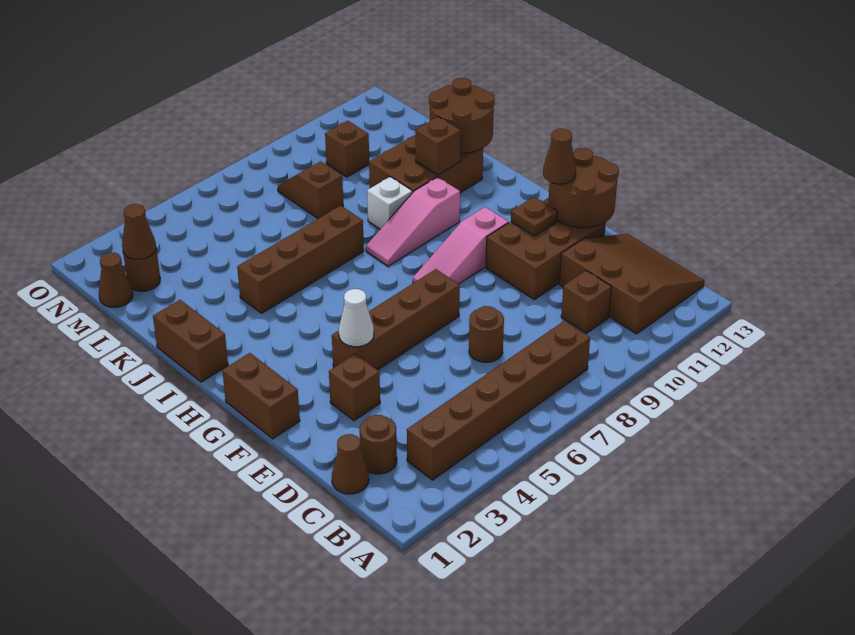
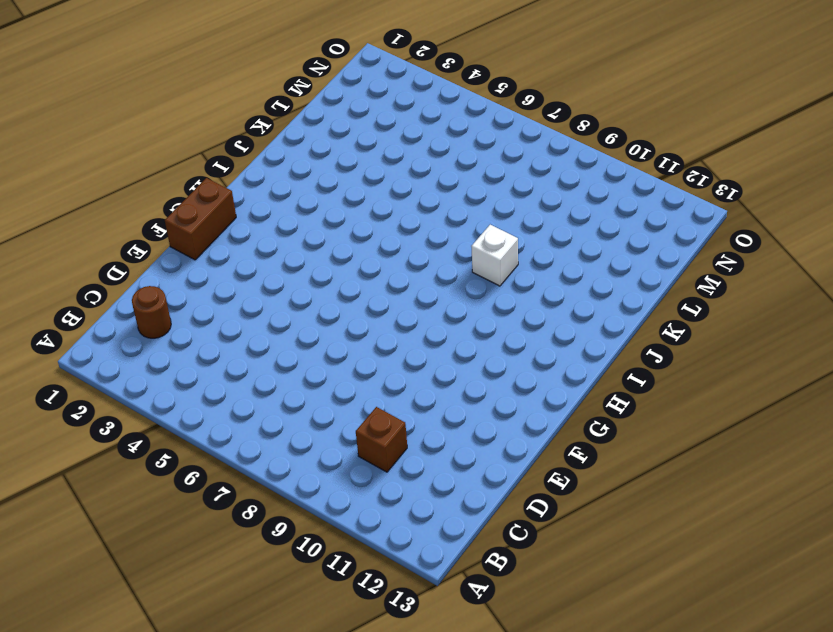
none -> brown 1x6 brick [407,321,590,480]
none -> brown 3x3 slope [559,234,704,334]
none -> brown 1x1 cone [332,434,369,494]

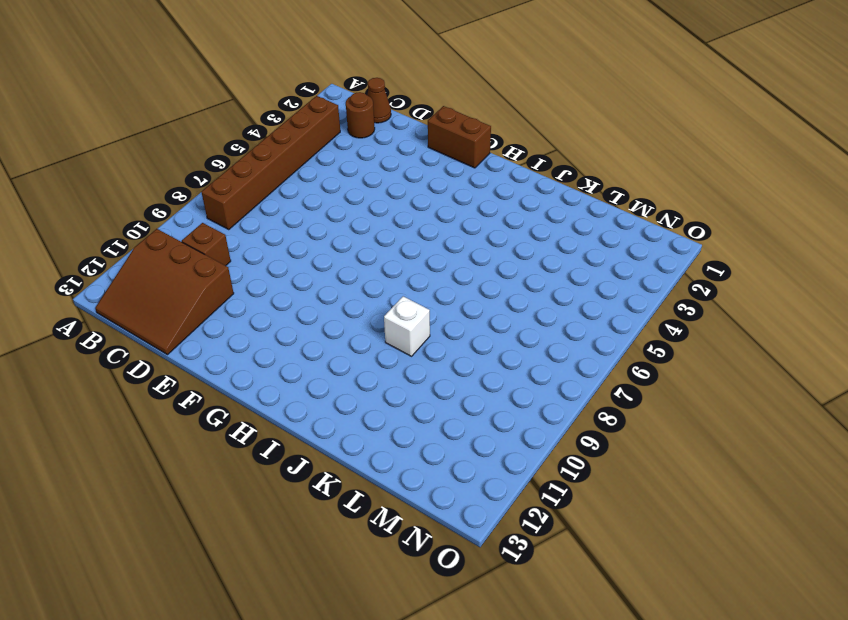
none -> brown 1x1 round brick [469,306,504,362]
none -> brown 1x1 brick [329,354,380,421]
none -> brown 2x3 brick [486,198,606,300]

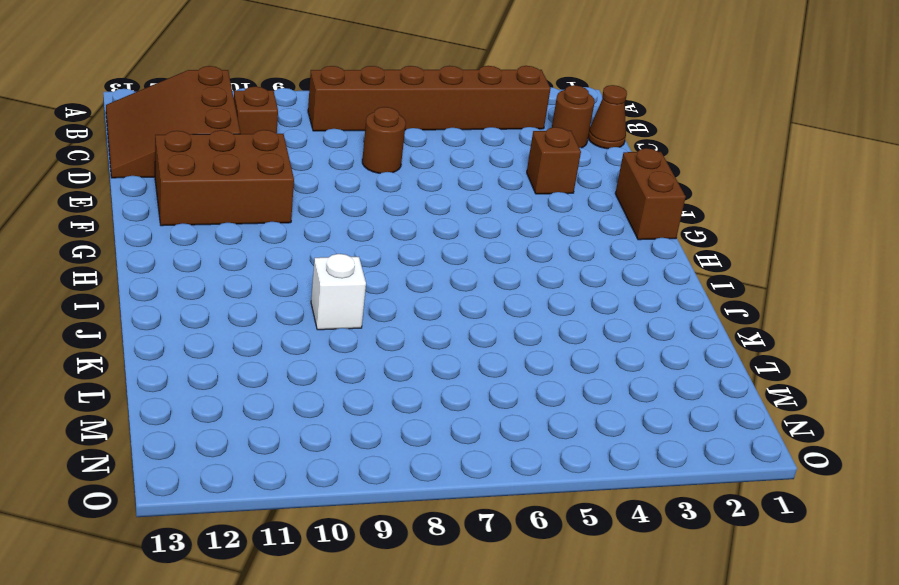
none -> brown 1x4 brick [332,269,460,370]
none -> pink 1x3 slope [413,207,508,284]
none -> brown 1x2 brick [153,300,228,382]

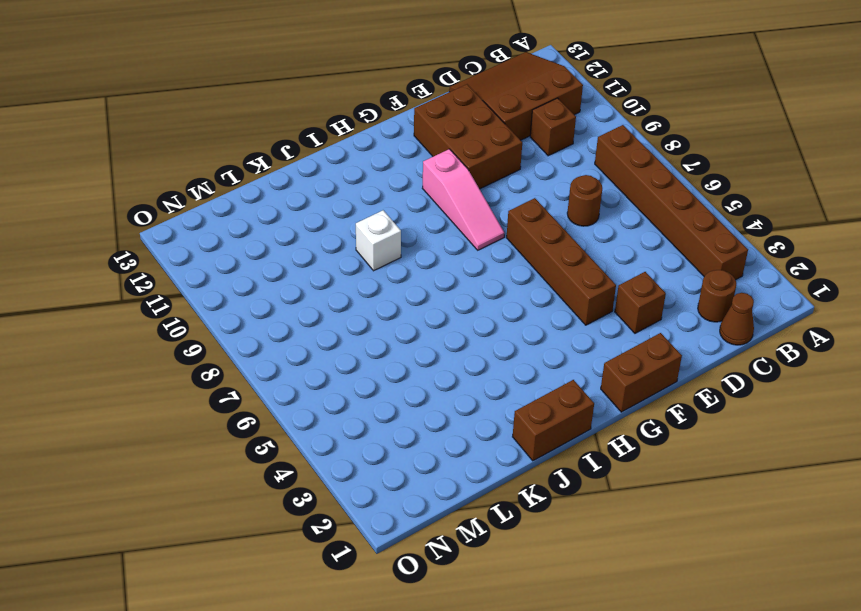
none -> pink 1x3 slope [366,177,460,266]
none -> brown 1x4 brick [237,206,364,313]
none -> brown 2x3 brick [369,135,483,193]

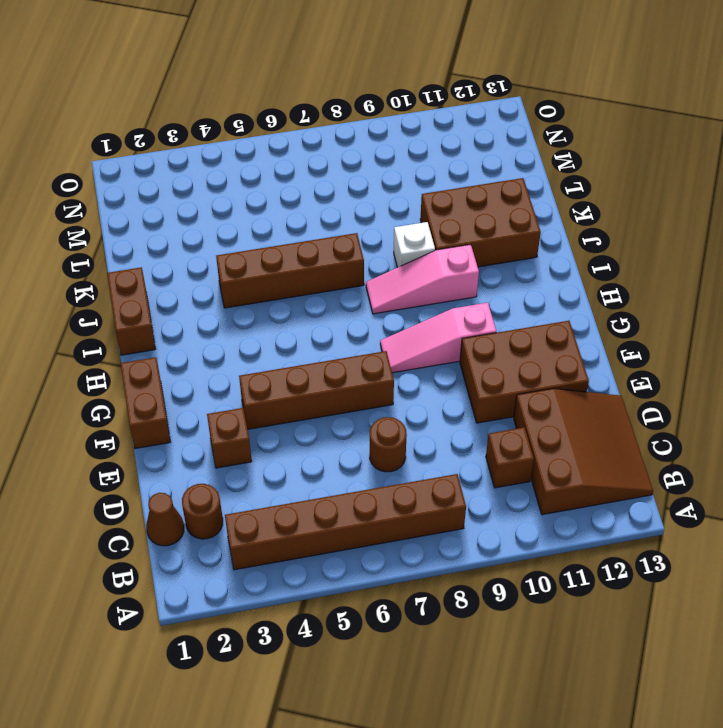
none -> brown 1x2 slope [278,161,343,219]
none -> brown 1x1 cone [99,253,133,307]
none -> brown 1x1 round brick [123,249,160,291]

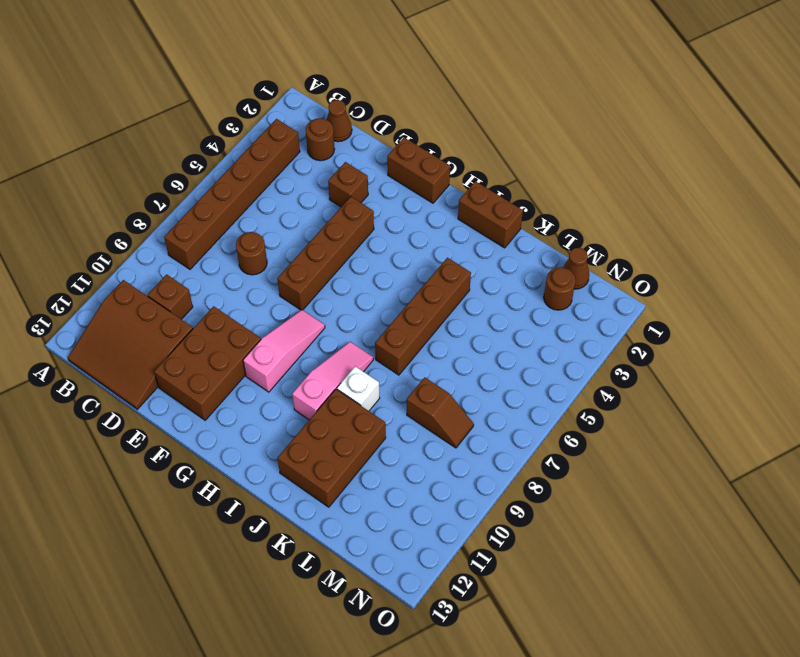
none -> brown 1x1 brick [325,121,369,177]
none -> brown 2x2 round brick [548,148,619,228]
none -> white 1x1 cone [339,289,374,347]

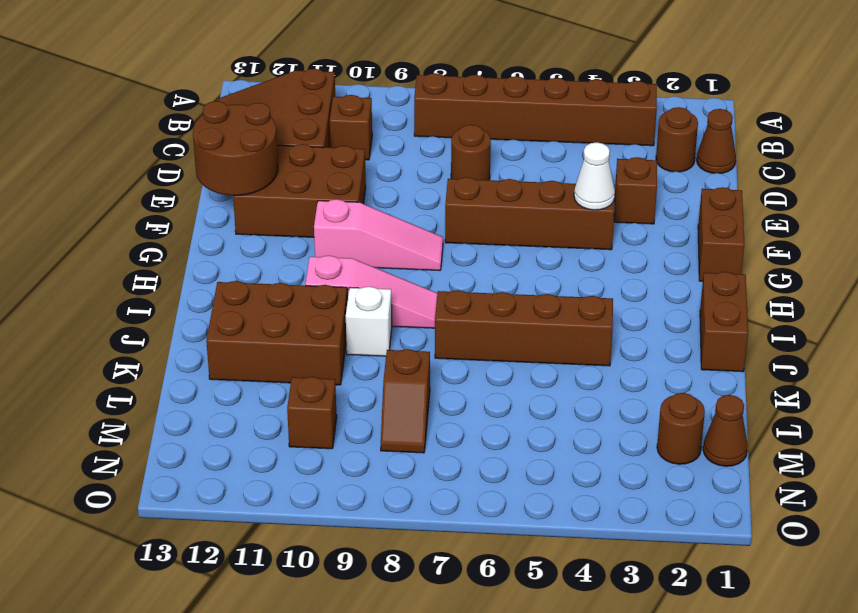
none -> brown 1x1 plate [511,197,558,236]
none -> brown 1x1 brick [415,117,461,175]
none -> brown 2x2 round brick [429,78,495,153]

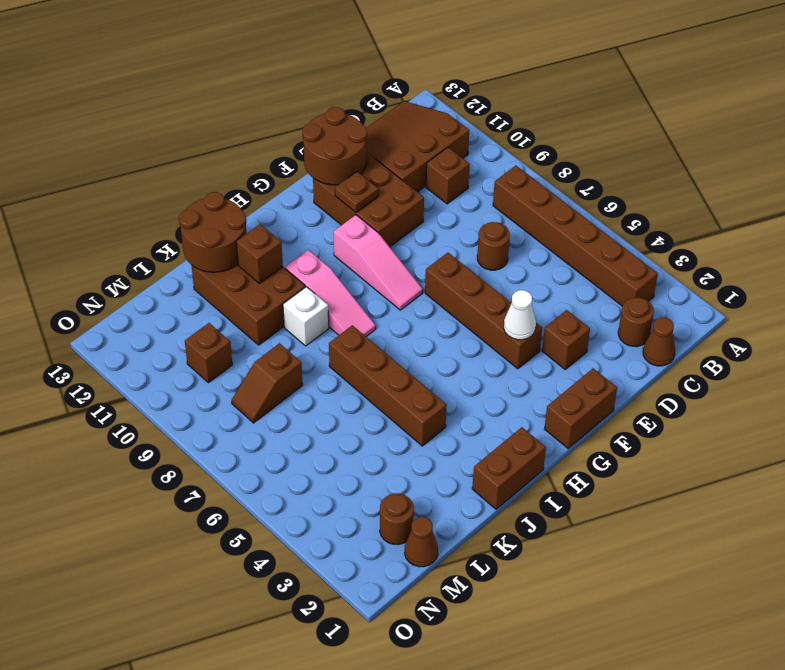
none -> brown 1x1 cone [122,204,156,259]
none -> brown 1x1 cone [543,129,576,184]

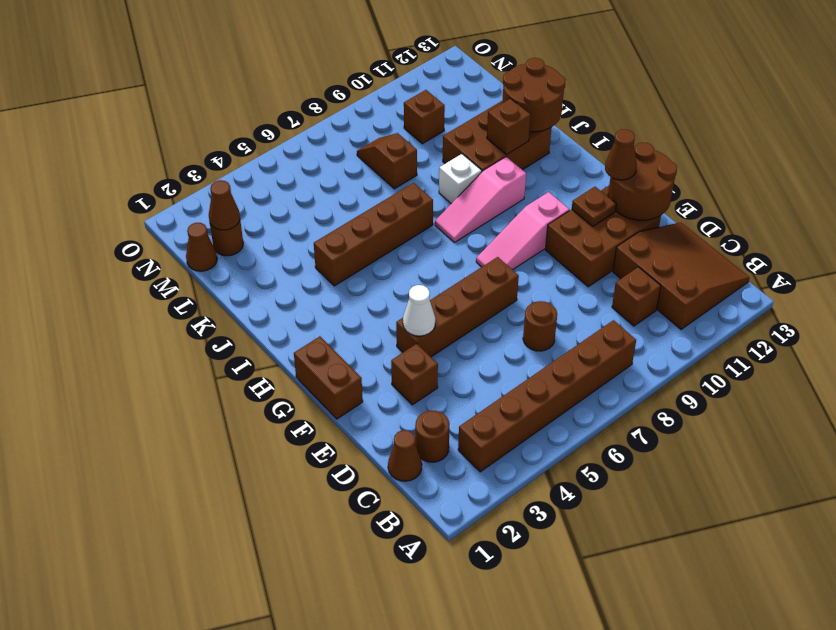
none -> brown 1x2 brick [153,300,228,382]

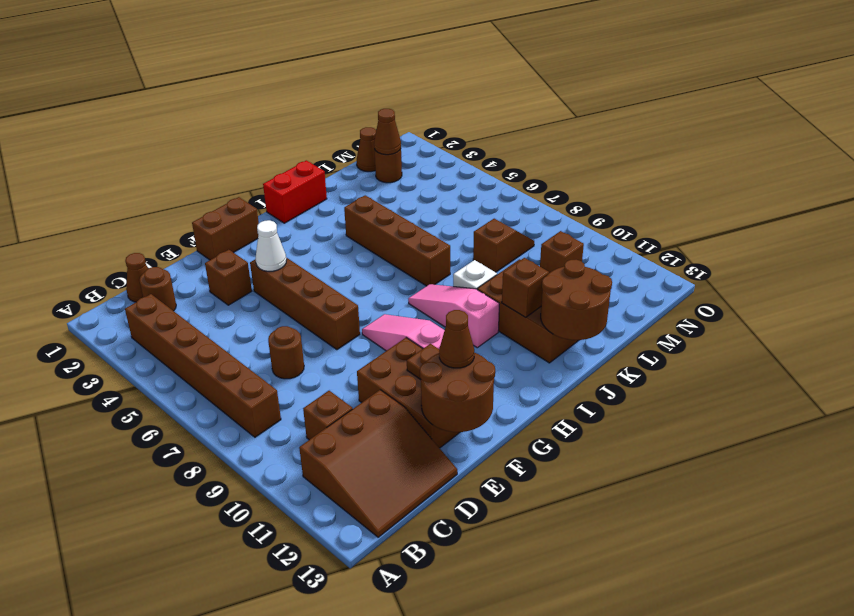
red 1x2 brick [263,160,327,223] -> brown 1x2 brick [153,300,228,382]

